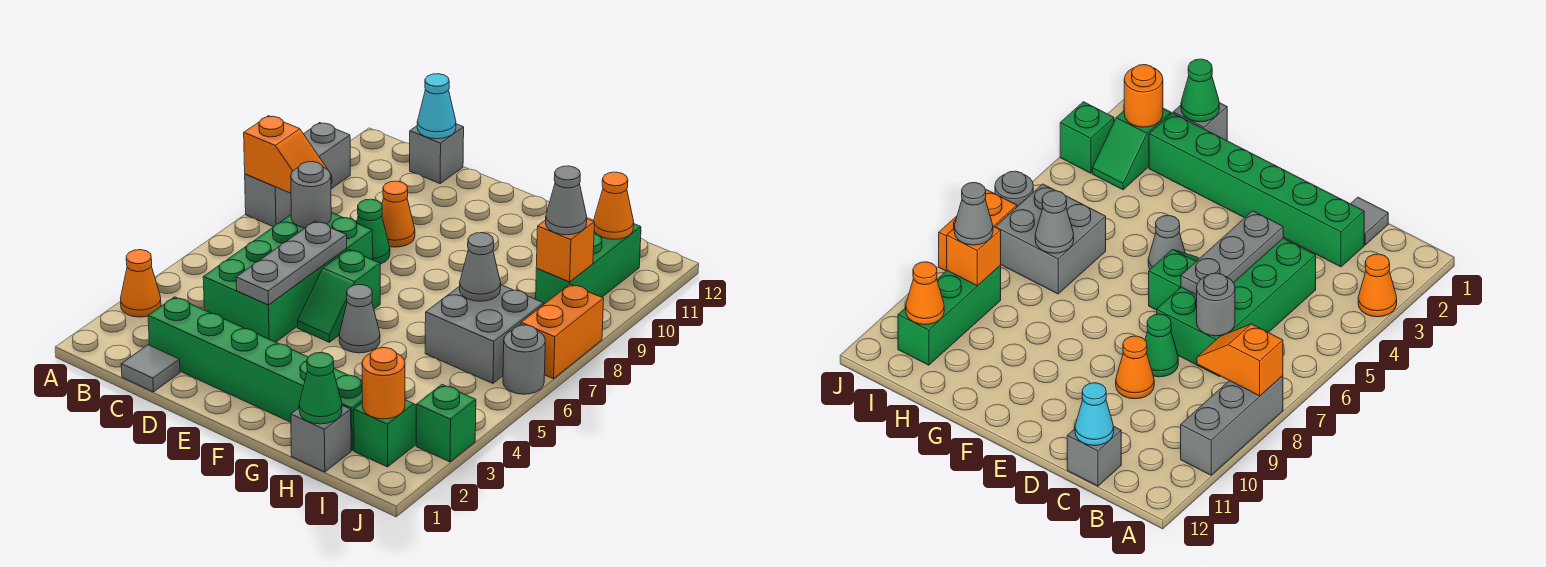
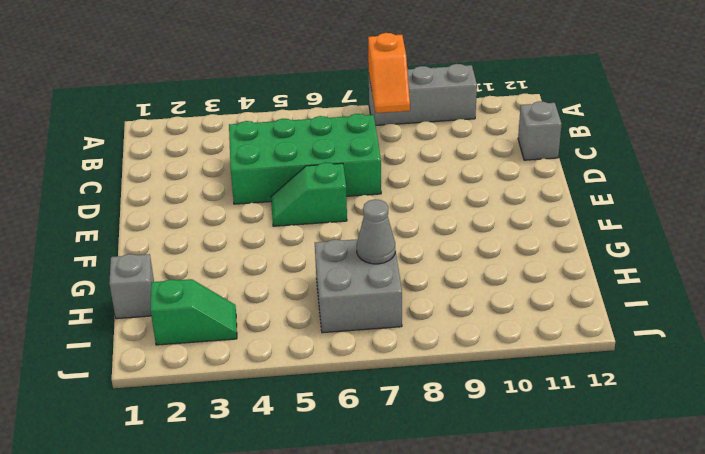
none -> orange 1x1 cone [121,250,161,317]
none -> grey 1x1 tile [121,345,180,392]
none -> green 1x6 brick [148,297,362,450]

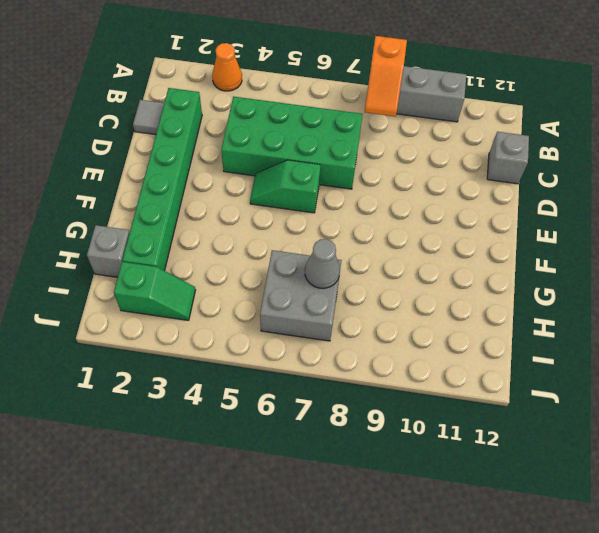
none -> green 1x1 cone [357,199,390,264]
none -> orange 1x1 cone [382,181,415,247]
none -> grey 1x1 cone [339,285,380,353]

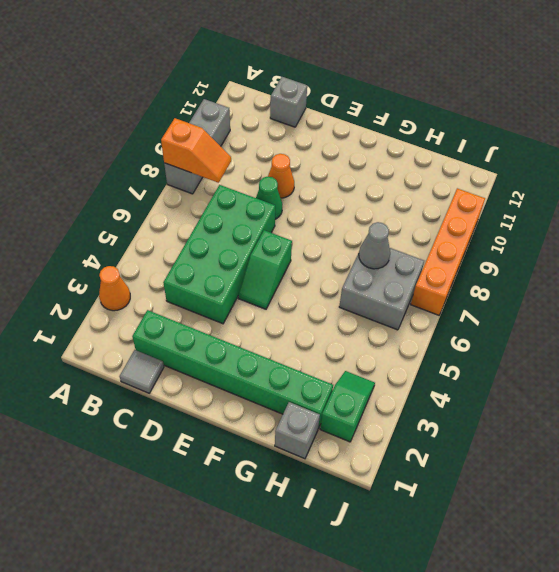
orange 1x4 brick [411,188,485,315] -> orange 1x2 brick [521,284,604,379]
none -> grey 1x1 cone [339,285,380,353]
none -> green 1x3 brick [536,224,641,305]
none -> green 1x1 brick [416,384,476,462]

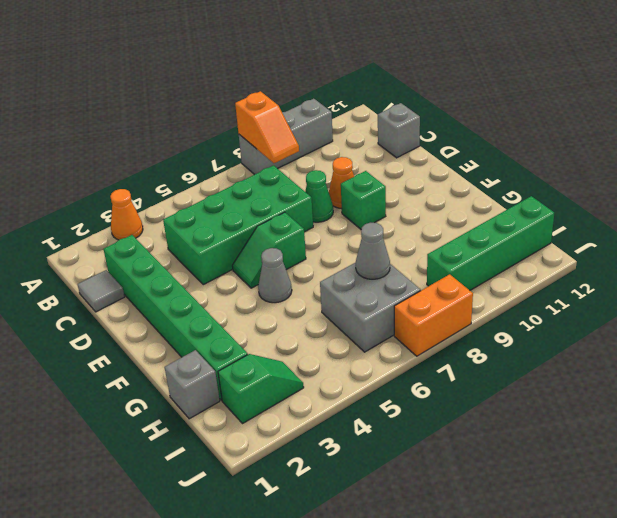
green 1x1 brick [341,171,386,229] -> green 1x1 brick moved to [416,384,476,462]
green 1x4 brick [427,196,554,290] -> green 1x3 brick [536,224,641,305]
none -> grey 1x1 round brick [503,325,545,394]
none -> grey 1x1 round brick [291,162,331,228]
none -> cyan 1x1 cone [417,74,456,139]

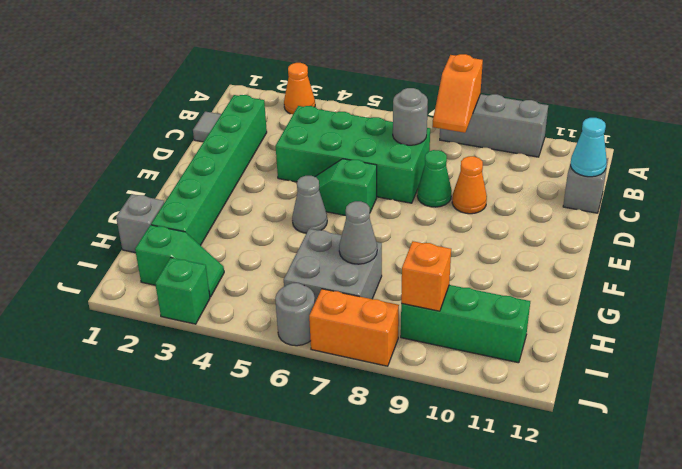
none -> grey 1x3 plate [236,221,347,305]
none -> green 1x1 cone [299,353,342,424]
none -> orange 1x1 round brick [362,348,405,419]

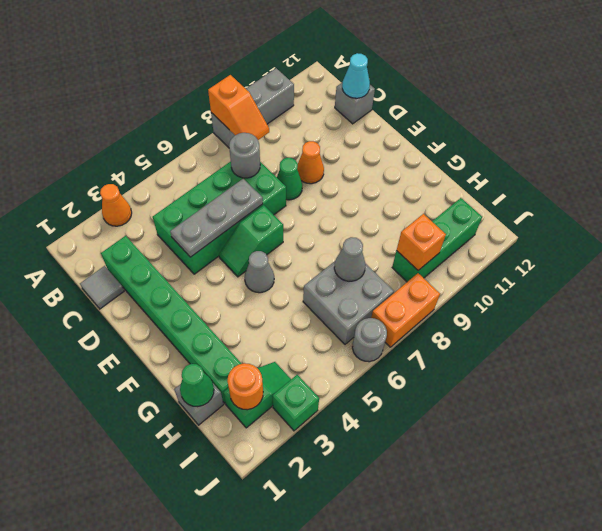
none -> orange 1x1 cone [594,172,634,239]
none -> grey 1x1 cone [546,166,587,235]

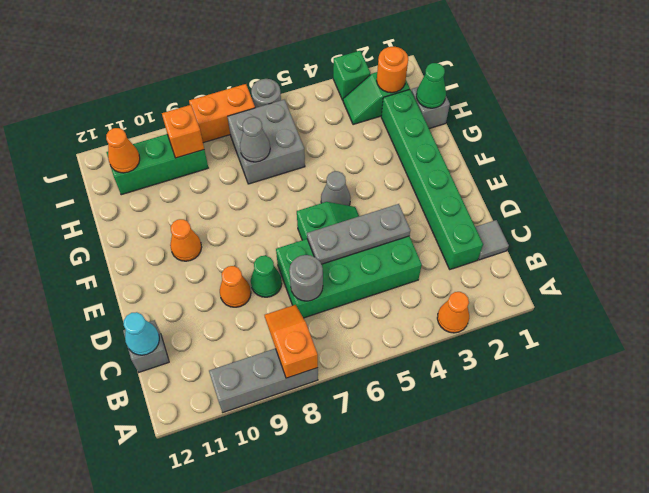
orange 1x1 cone [170,219,202,261] -> none
none -> grey 1x1 cone [546,166,587,235]

